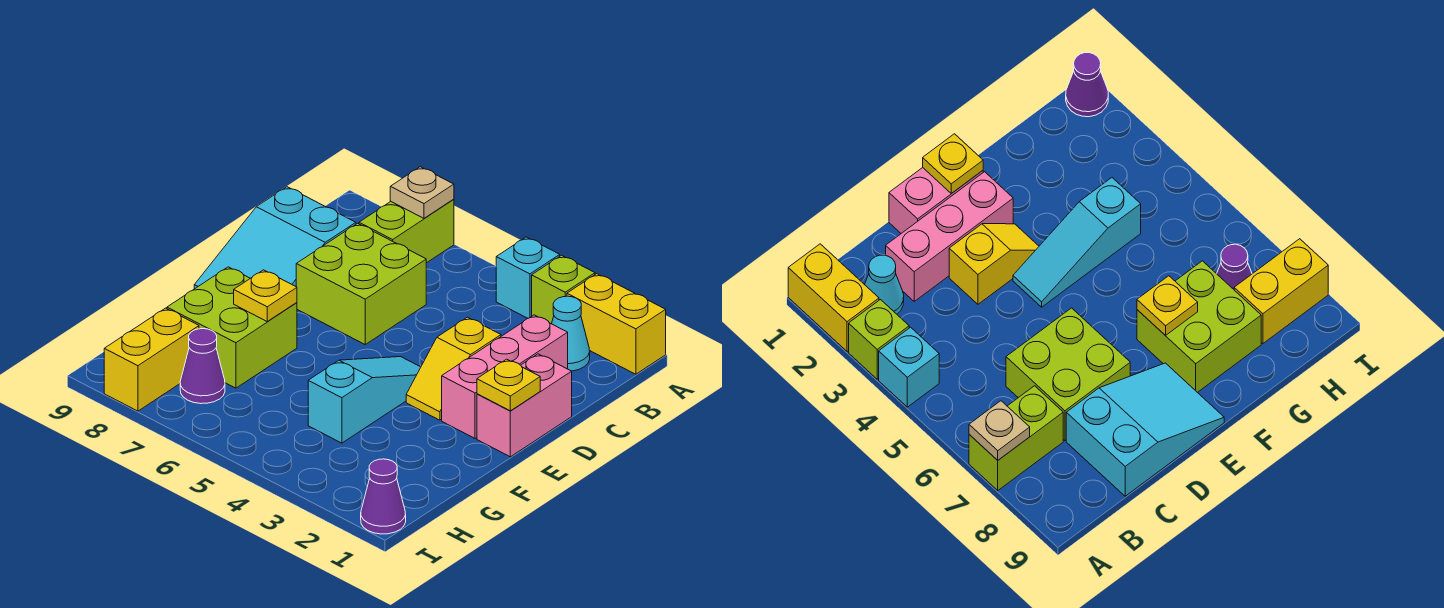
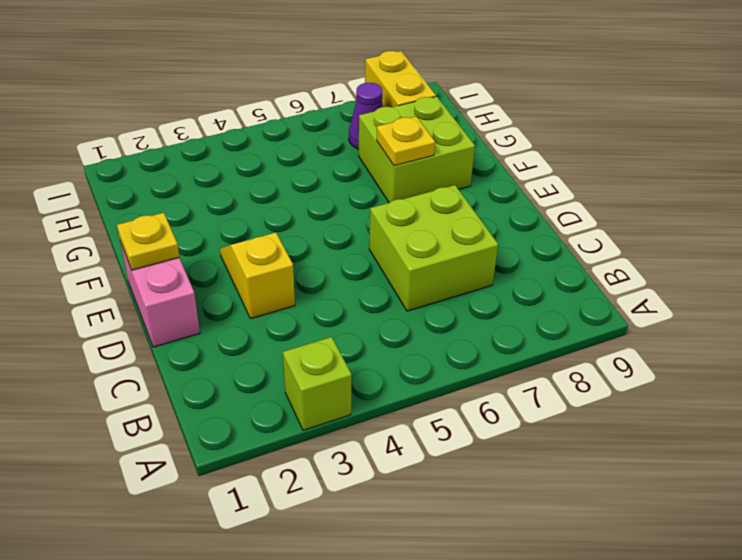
none -> yellow 1x2 brick [567,274,666,374]
none -> cyan 1x1 brick [496,237,560,318]
none -> lime 1x2 brick [359,199,454,263]

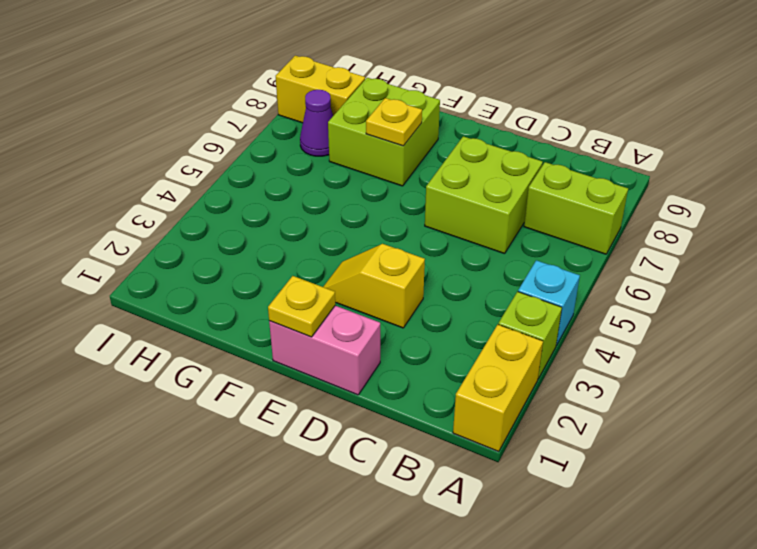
none -> cyan 1x1 cone [552,296,590,371]
none -> pink 1x3 brick [442,315,568,438]
none -> cyan 2x3 slope [194,187,356,289]

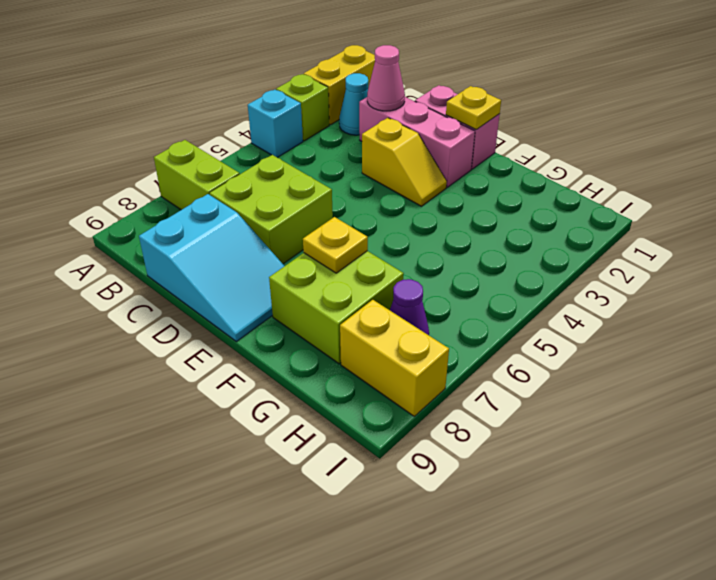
pink 1x1 cone [367,45,405,111] -> none
none -> cyan 1x3 slope [308,357,421,443]
none -> purple 1x1 cone [361,459,406,534]
none -> tan 1x1 plate [390,167,454,218]

